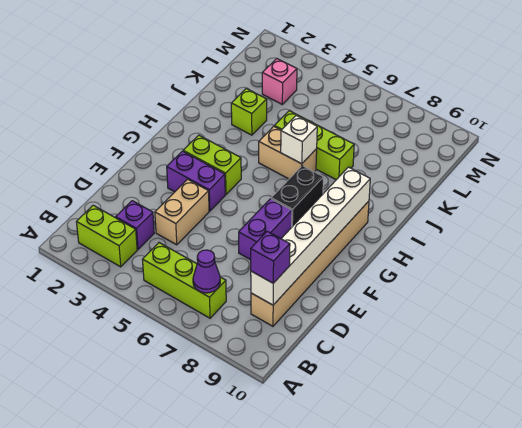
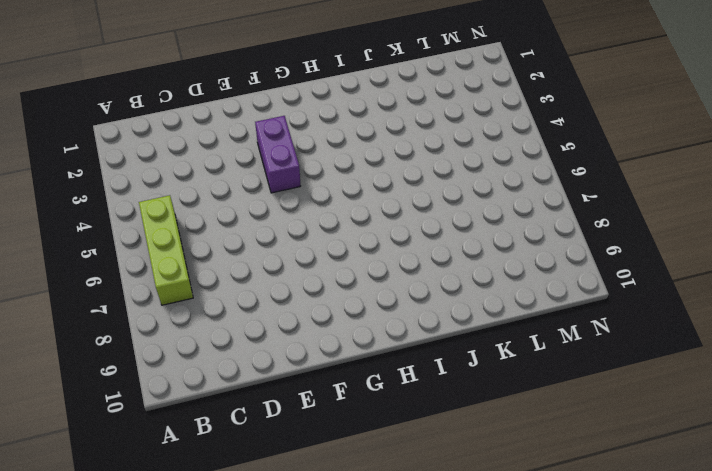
none -> lime 1x2 brick [77,205,137,267]
none -> purple 1x1 brick [116,201,154,249]
none -> tan 1x6 brick [251,201,369,326]

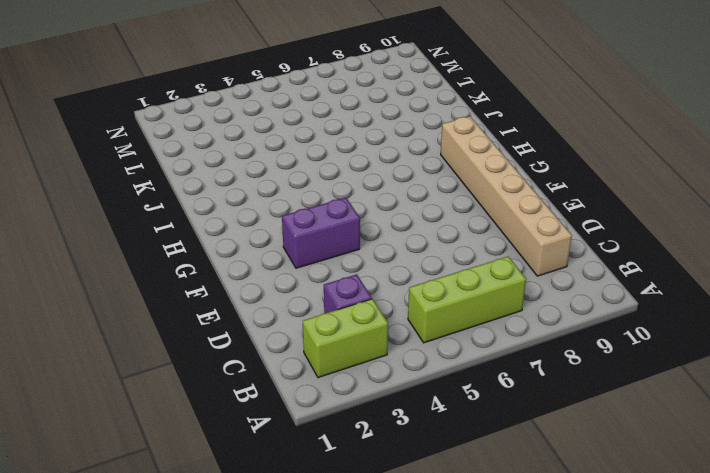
none -> tan 1x2 brick [155,179,209,245]
none -> purple 1x2 brick [239,199,292,260]
none -> lime 1x2 brick [183,135,241,194]

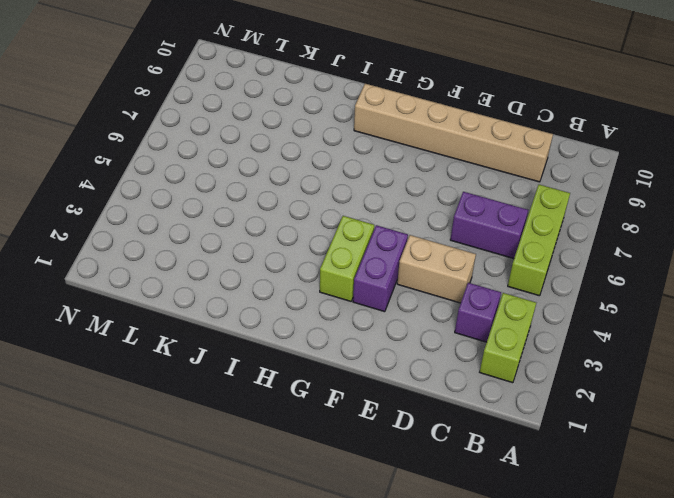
purple 1x2 brick [450,192,528,259] -> purple 1x2 brick moved to [239,199,292,260]
none -> black 1x2 brick [271,166,324,227]
none -> tan 1x2 brick [259,126,317,179]
none -> lime 1x1 brick [231,89,267,135]

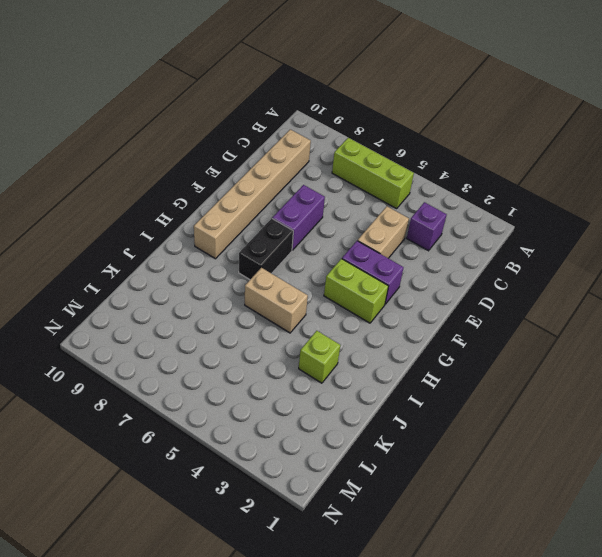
none -> lime 1x2 brick [77,205,137,267]
none -> lime 1x3 brick [274,111,354,180]
none -> pink 1x1 brick [262,59,297,104]

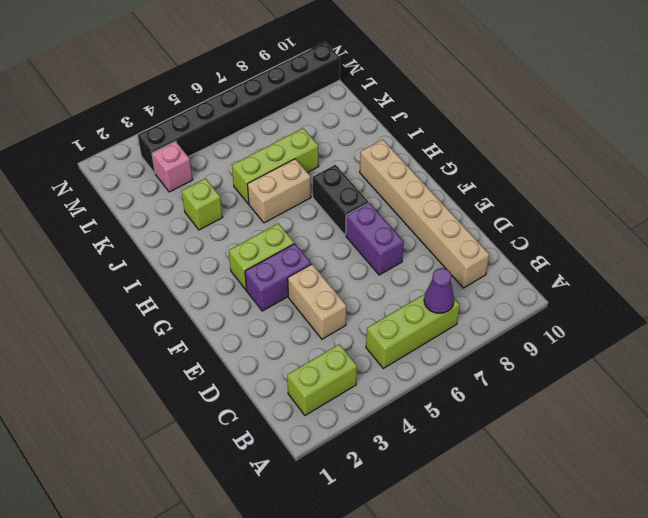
black 1x8 brick [138,42,340,173] -> none
none -> purple 1x1 brick [116,201,154,249]
none -> white 1x6 brick [251,167,370,305]
none -> white 1x1 brick [281,116,317,164]

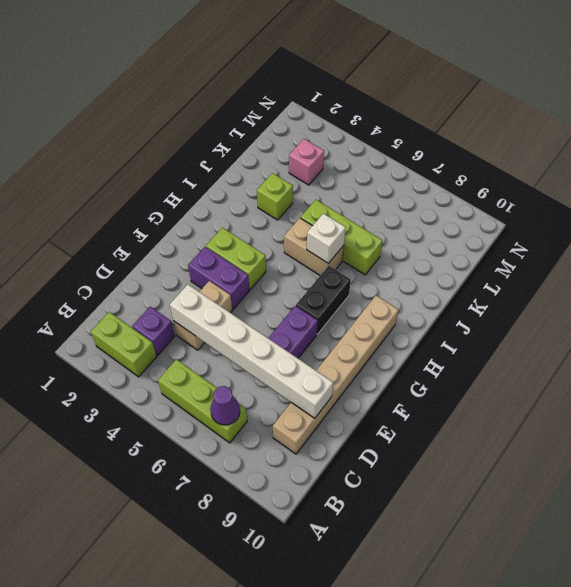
white 1x6 brick [170,285,333,418] -> white 1x6 brick turned to [251,167,370,305]
none -> purple 1x1 brick [251,231,290,283]

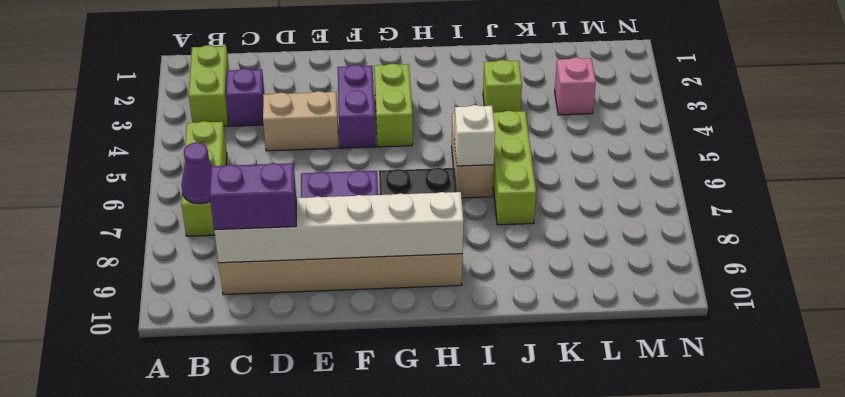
purple 1x2 brick [210,163,296,230] -> purple 1x1 brick [251,231,290,283]

